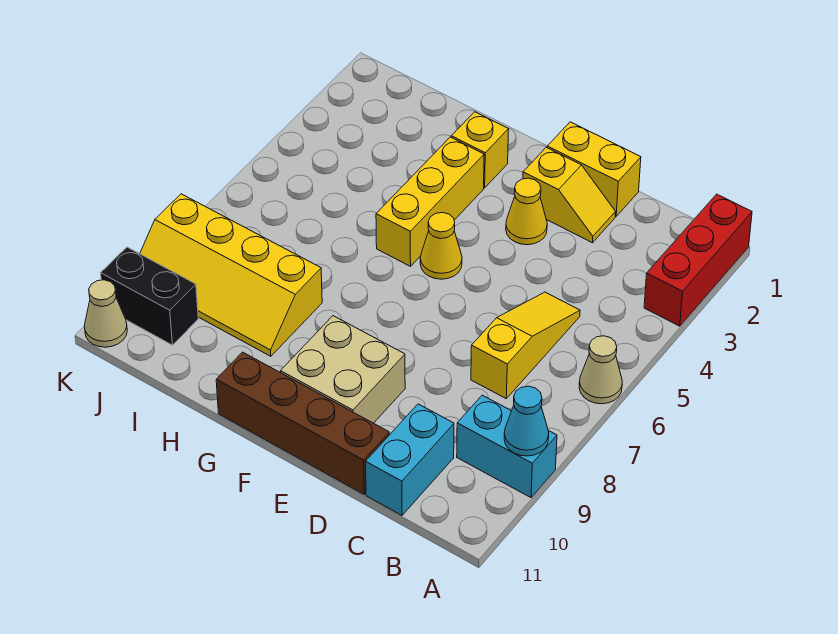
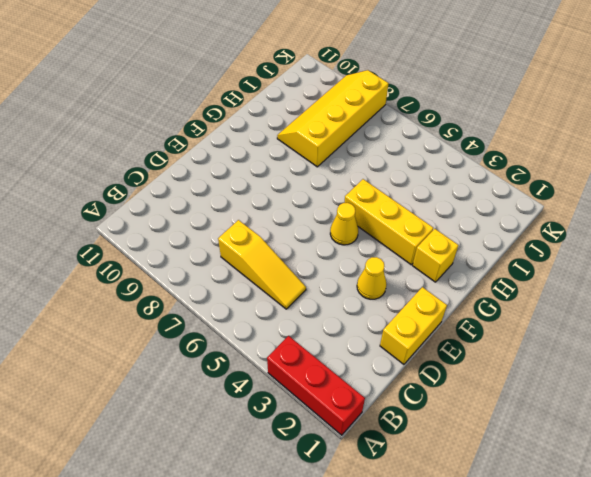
none -> tan 1x1 cone [579,336,622,404]
none -> cyan 1x2 brick [457,395,557,498]
none -> cyan 1x2 brick [366,404,454,515]

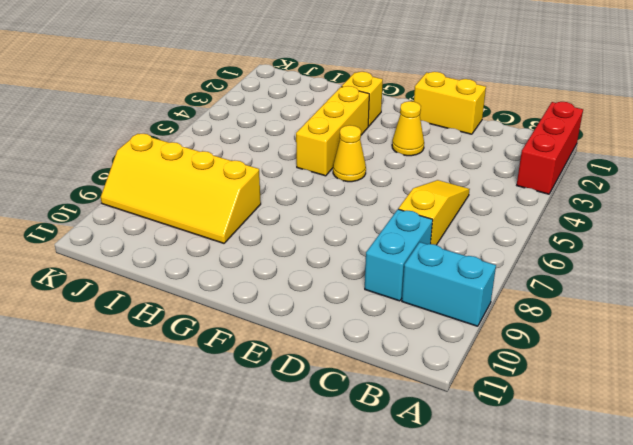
cyan 1x2 brick [365,209,433,301] -> cyan 1x2 brick moved to [366,404,454,515]
none -> tan 1x1 cone [579,336,622,404]
none -> yellow 1x2 slope [523,147,615,243]
none -> brown 1x4 brick [216,352,389,494]

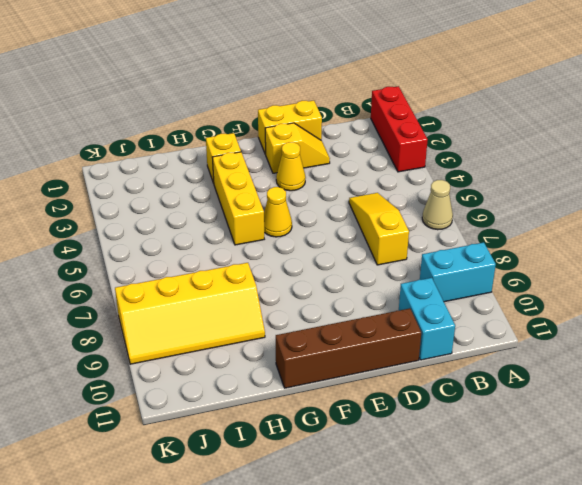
none -> tan 2x2 brick [281,316,405,423]
none -> black 1x2 brick [101,247,198,345]
none -> tan 1x1 cone [84,280,127,347]

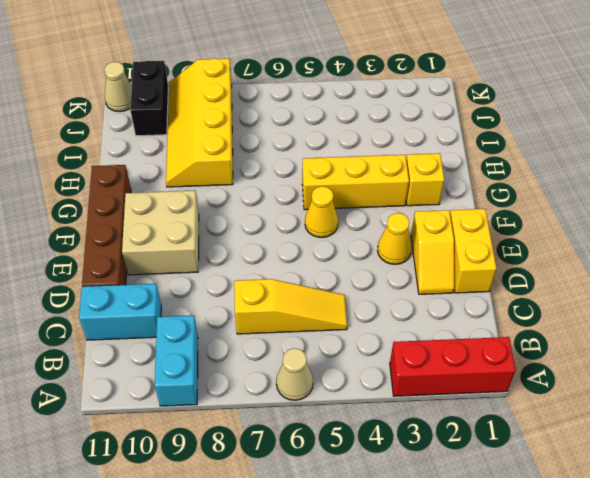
none -> cyan 1x1 cone [504,386,549,456]

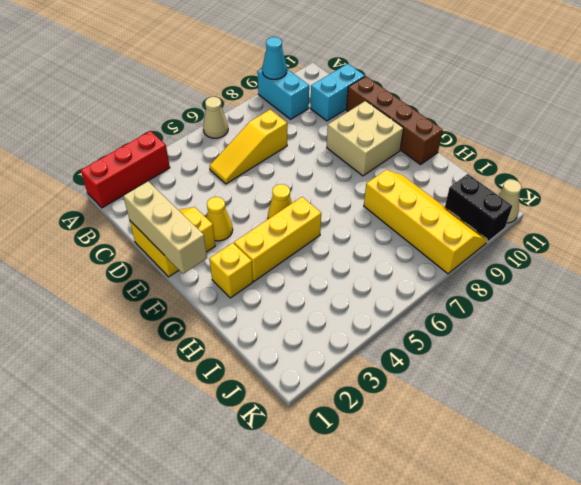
tan 1x3 brick [123,181,207,274] -> none

